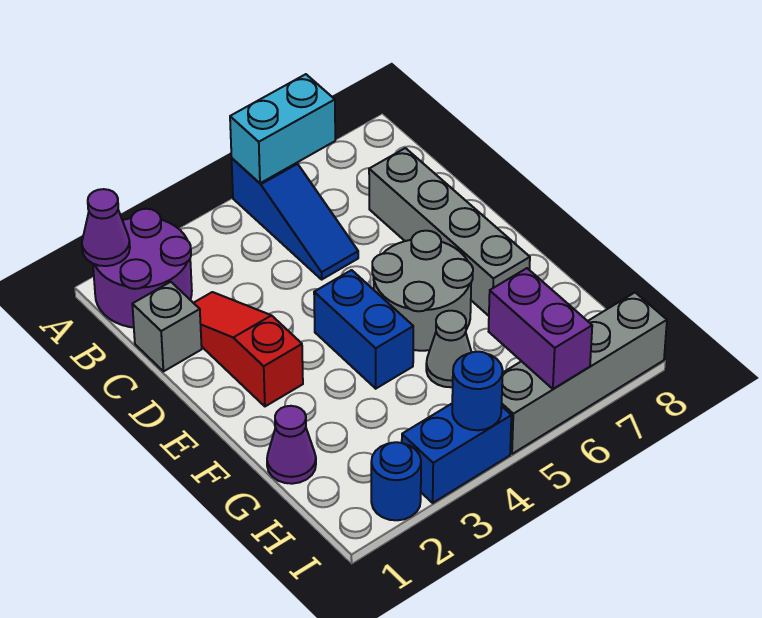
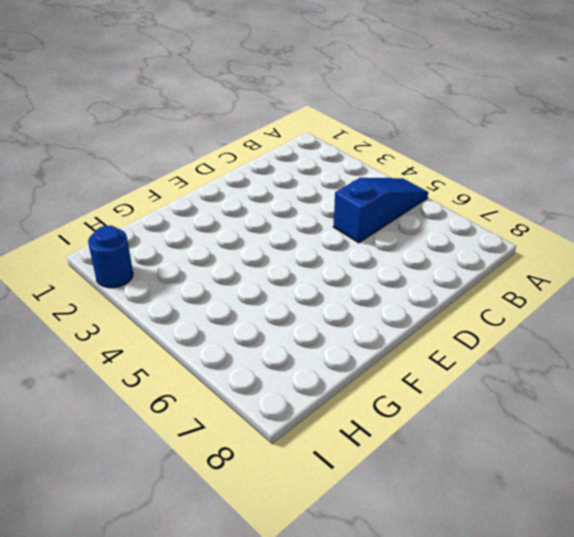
blue 1x3 slope [333,178,428,243] -> blue 1x3 slope turned to [232,158,358,279]
none -> purple 2x2 round brick [93,209,192,328]
none -> grey 1x1 brick [132,282,202,371]
none -> red 1x3 slope [194,292,303,406]

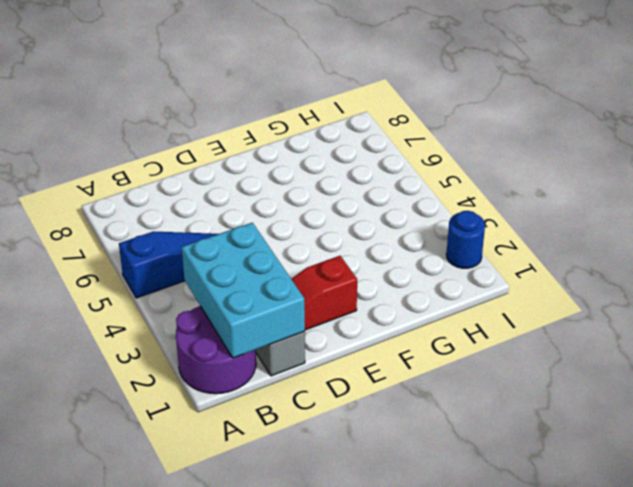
cyan 2x3 brick [182,223,305,358] -> none
none -> grey 1x4 brick [369,148,530,316]
none -> blue 1x2 brick [314,270,413,389]
none -> grey 2x2 round brick [372,231,473,351]

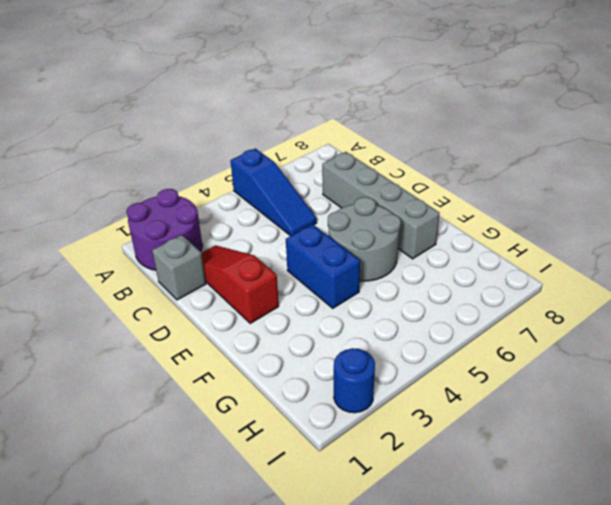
none -> purple 1x1 cone [267,406,316,484]
none -> grey 1x1 cone [426,311,472,387]
none -> blue 1x2 brick [402,404,511,503]

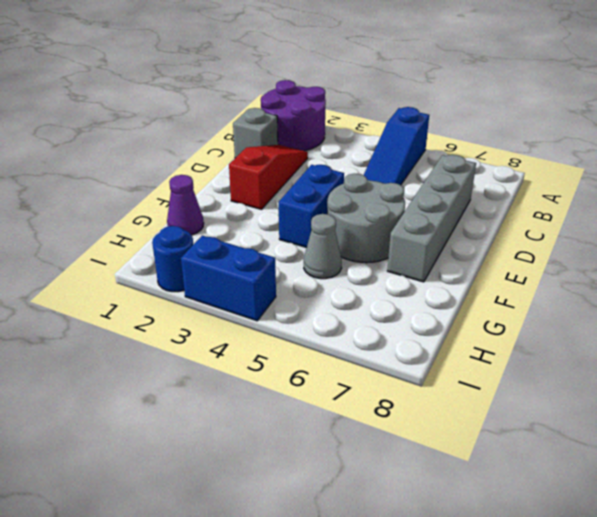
none -> grey 1x4 brick [502,293,667,454]
none -> purple 1x1 cone [82,189,130,266]
none -> cyan 1x2 brick [230,74,335,183]

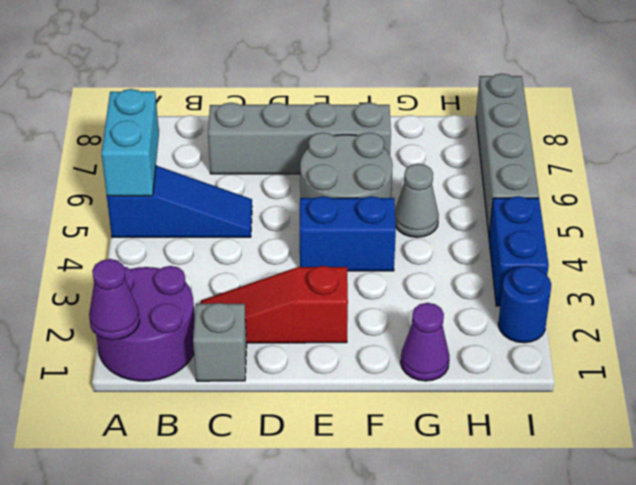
none -> purple 1x2 brick [489,268,592,389]
none -> blue 1x1 round brick [452,352,503,430]

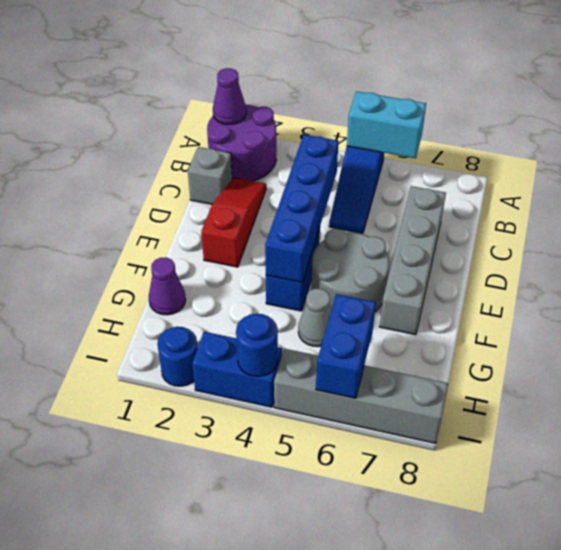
blue 1x4 brick [265,135,339,282] -> none
blue 1x2 brick [316,294,376,398] -> purple 1x2 brick [489,268,592,389]

